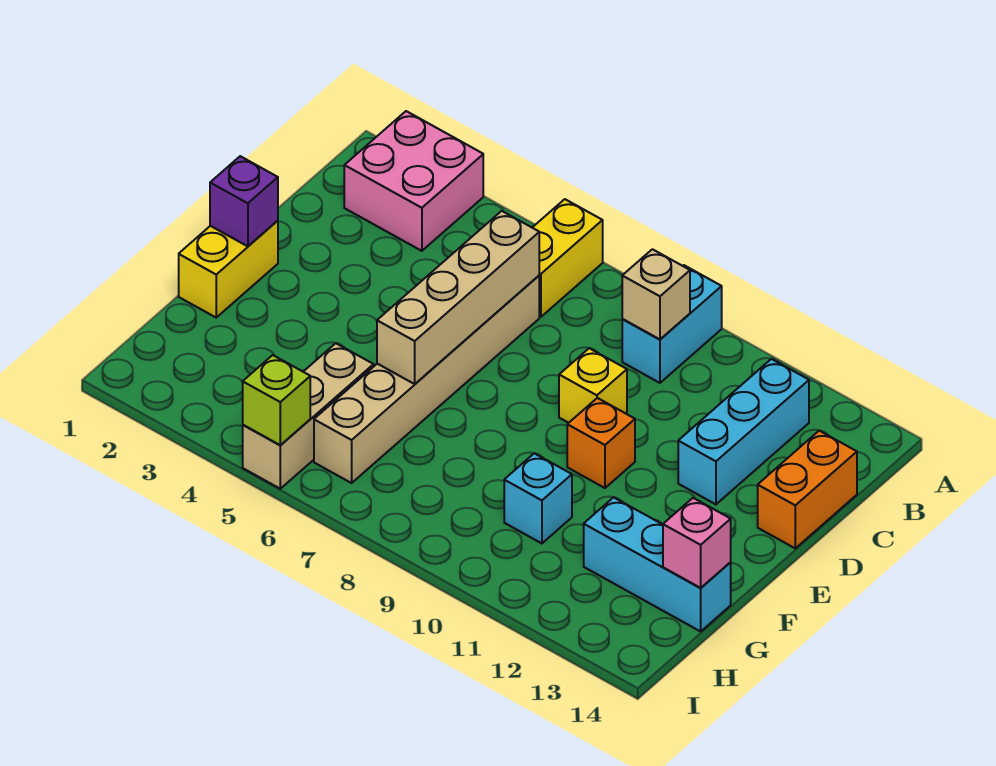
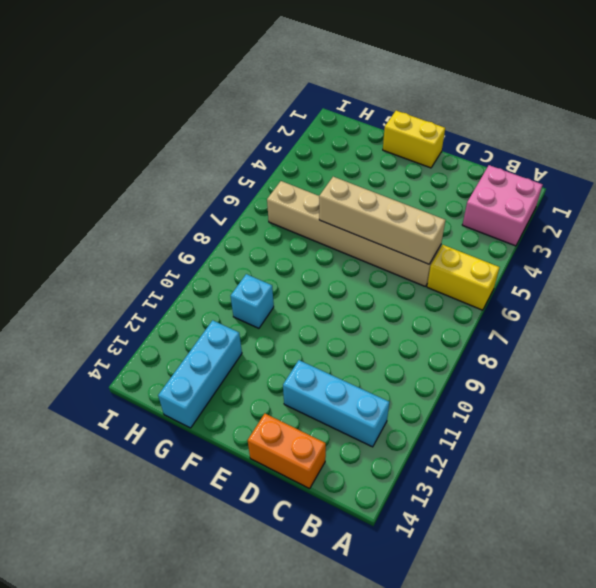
none -> cyan 1x2 brick [622,265,722,383]
none -> yellow 1x1 brick [559,348,627,423]
none -> orange 1x1 brick [567,398,635,488]

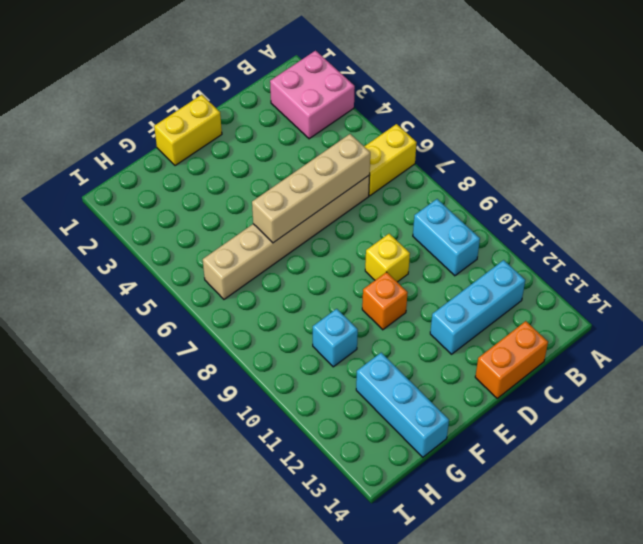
cyan 1x2 brick [413,199,480,276] -> cyan 1x2 brick turned to [622,265,722,383]
none -> tan 1x3 brick [243,343,374,489]
none -> tan 1x1 brick [622,249,690,339]
none -> purple 1x1 brick [210,156,278,246]

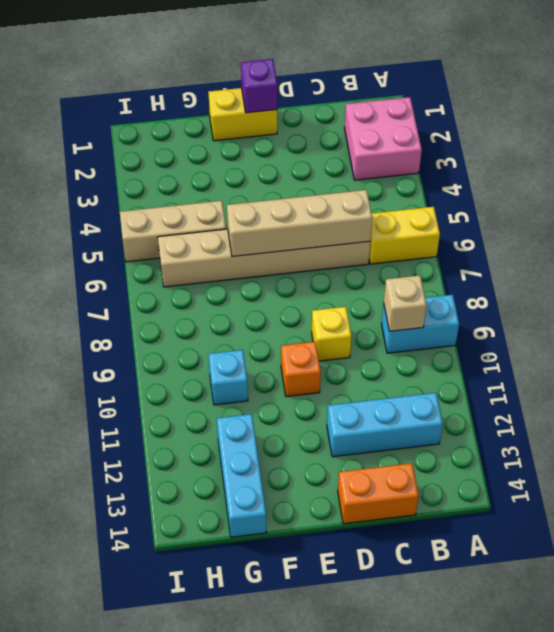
none -> pink 1x1 brick [663,498,731,588]
none -> lime 1x1 brick [243,355,310,445]

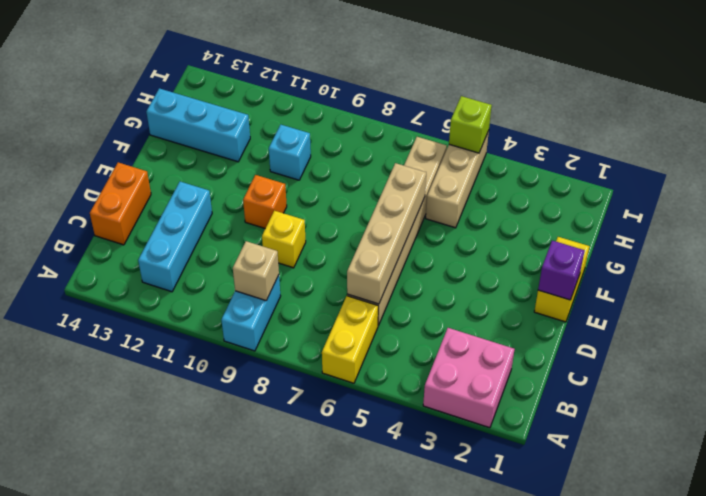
none -> pink 1x1 brick [663,498,731,588]

